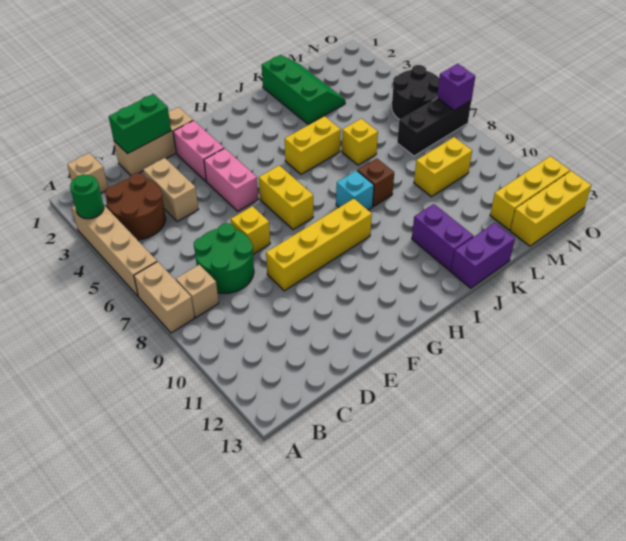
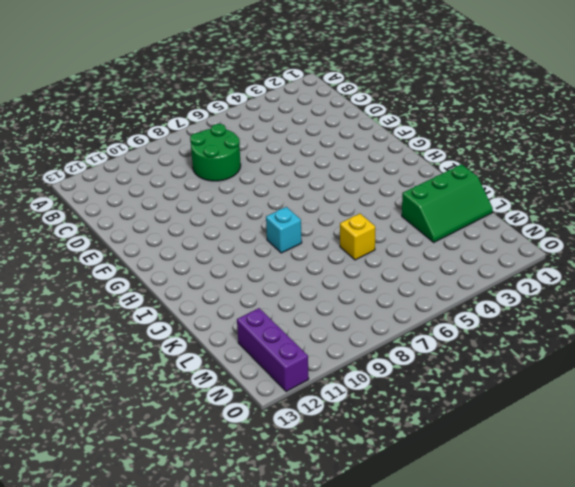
purple 1x3 brick [237,308,309,392] -> yellow 1x3 brick [490,156,570,230]
none -> tan 1x4 brick [72,204,157,296]
none -> tan 1x2 brick [134,262,195,333]
none -> tan 1x1 brick [67,153,108,193]

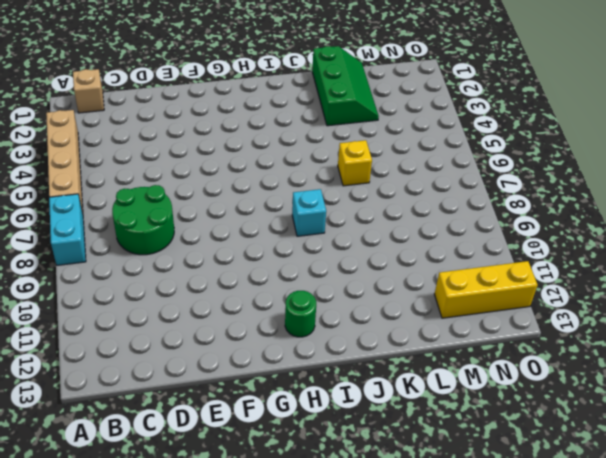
cyan 1x2 brick [49,194,86,265] -> tan 1x2 brick [134,262,195,333]
green 1x1 round brick [285,291,316,337] -> green 1x1 round brick moved to [70,174,104,219]
none -> brown 2x2 round brick [105,173,166,240]
none -> tan 1x1 brick [176,265,219,317]
none -> tan 1x3 brick [114,107,193,175]

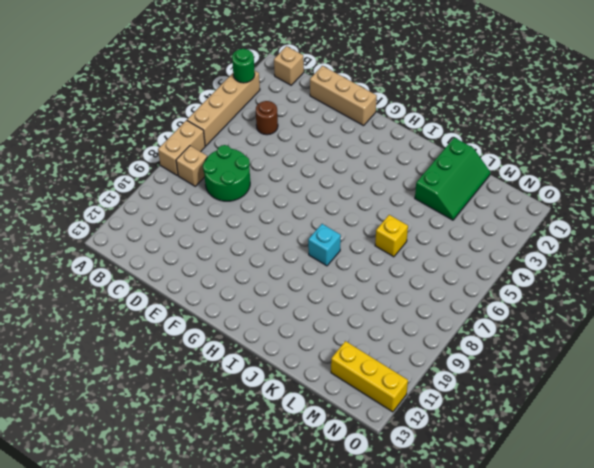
brown 1x1 round brick [256,101,278,135] -> brown 2x2 round brick [105,173,166,240]
none -> tan 1x2 brick [143,158,199,222]
none -> yellow 1x1 brick [231,206,270,254]
none -> yellow 1x4 brick [266,199,372,291]

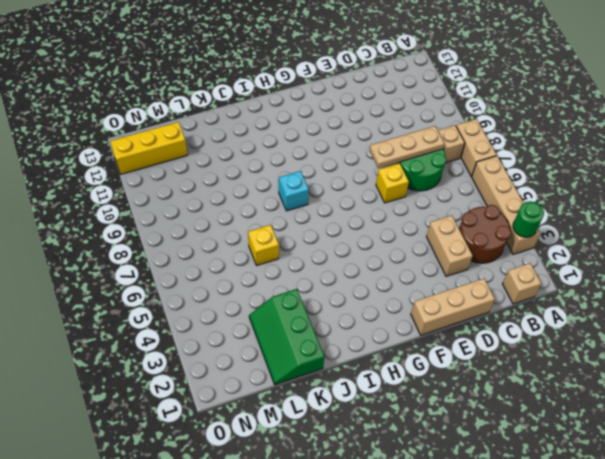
tan 1x3 plate [369,126,445,168] -> none
none -> yellow 1x4 brick [266,199,372,291]
none -> pink 1x2 brick [173,120,224,181]
none -> pink 1x2 brick [204,148,258,211]

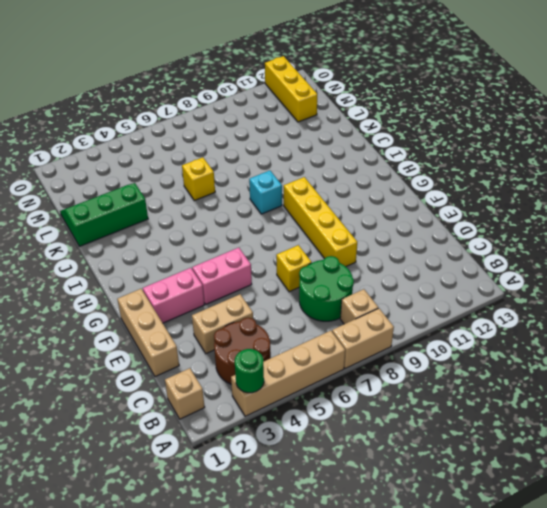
none -> yellow 1x2 brick [259,165,313,230]
none -> yellow 1x2 brick [285,116,341,174]
none -> brown 1x1 brick [357,158,394,207]

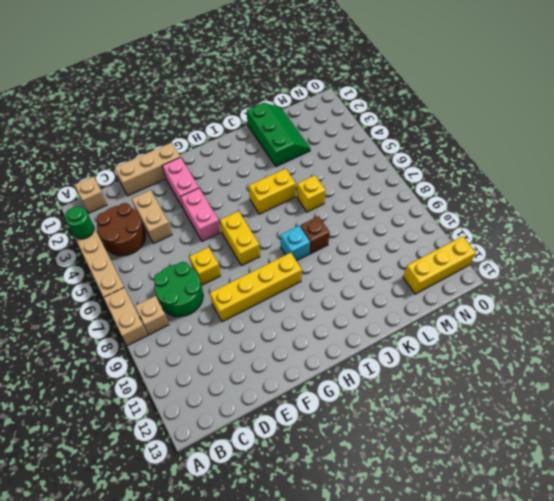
none -> purple 1x2 brick [412,204,473,271]
none -> purple 1x2 brick [451,223,515,288]
none -> yellow 1x2 brick [414,137,472,197]

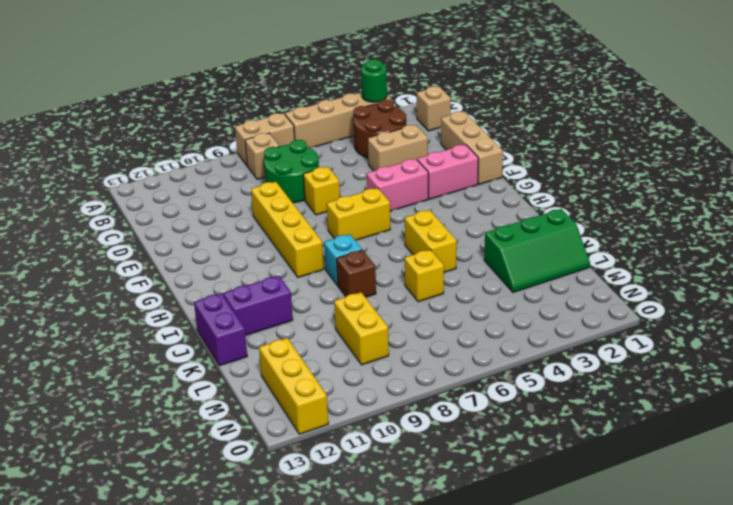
none -> black 1x3 brick [397,98,471,156]
none -> yellow 1x3 brick [510,171,591,246]
none -> black 2x2 round brick [392,65,439,120]

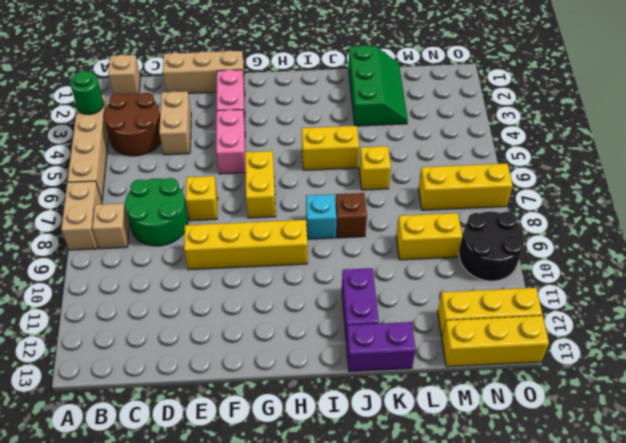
yellow 1x3 brick [419,164,513,210] -> black 1x3 brick [397,98,471,156]
black 2x2 round brick [459,211,525,281] -> black 2x2 round brick moved to [392,65,439,120]
none -> green 1x2 brick [109,94,171,154]
none -> purple 1x1 brick [437,64,475,110]

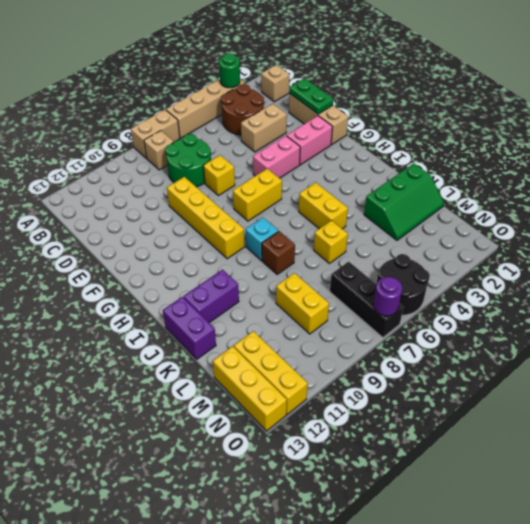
green 1x2 plate [289,78,333,114] -> green 1x2 brick [109,94,171,154]
purple 1x1 round brick [373,277,402,316] -> purple 1x1 brick [437,64,475,110]

